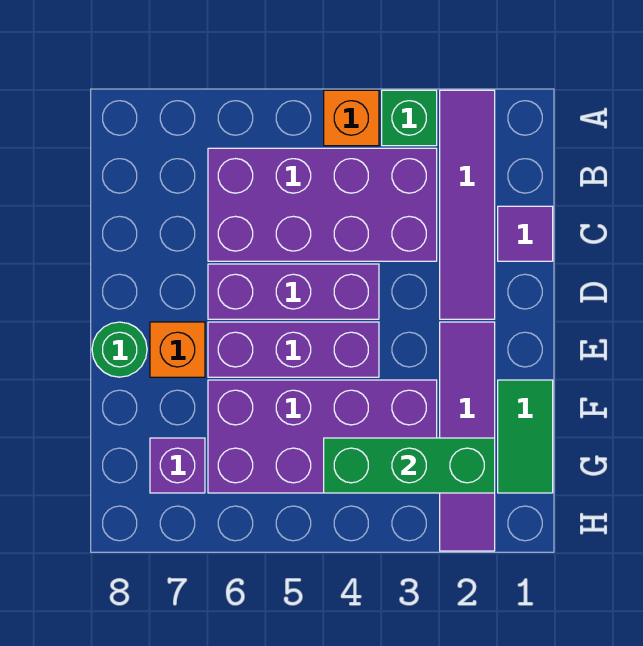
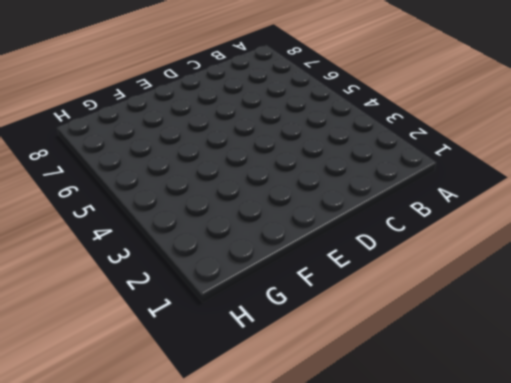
none -> purple 1x4 tile [440,90,495,319]
none -> green 1x1 brick [382,90,437,146]
none -> orange 1x1 brick [324,90,379,146]

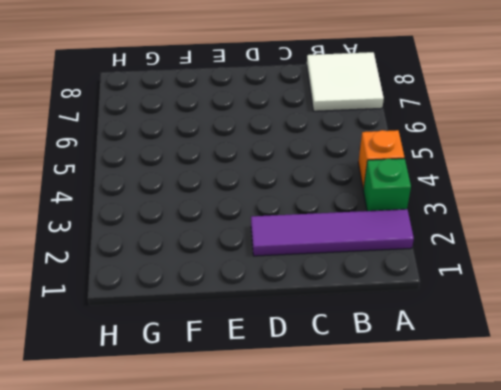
white 2x2 tile [307,52,384,111] -> none
none -> purple 2x4 brick [208,148,437,261]
none -> purple 1x1 tile [498,206,553,261]
none -> purple 1x3 brick [208,264,379,319]

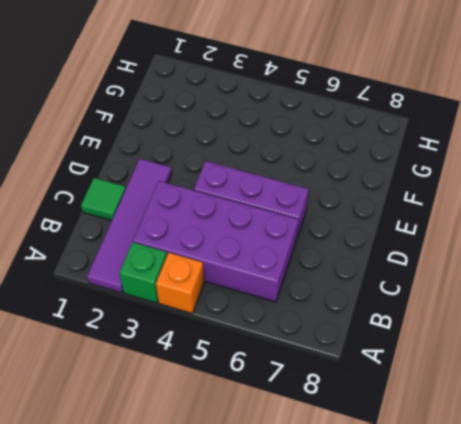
green 1x1 tile [81,178,126,221] -> purple 1x1 tile [498,206,553,261]
none -> purple 1x4 tile [440,322,495,551]
none -> purple 1x3 brick [208,322,379,377]
none -> orange 1x1 brick [150,322,205,377]

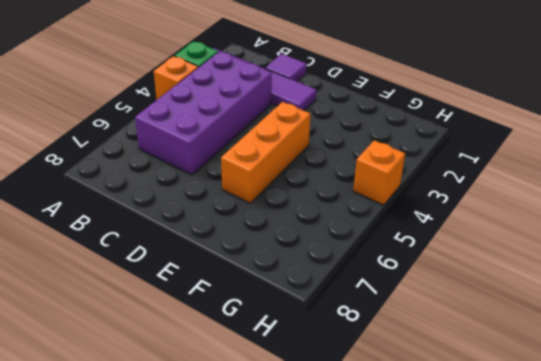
orange 1x3 brick [221,102,310,203] -> purple 1x3 brick [208,322,379,377]
orange 1x1 brick [353,140,405,205] -> orange 1x1 brick moved to [150,322,205,377]
none -> purple 1x3 brick [208,264,379,319]
none -> purple 1x4 tile [440,322,495,551]
none -> green 1x1 round brick [92,322,147,377]

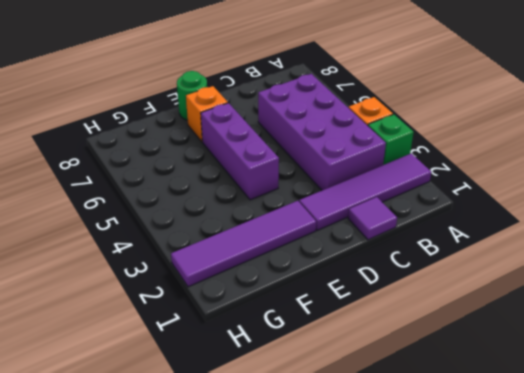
none -> purple 1x3 brick [208,264,379,319]
none -> green 1x2 tile [498,380,553,493]
none -> purple 2x4 brick [208,380,437,493]

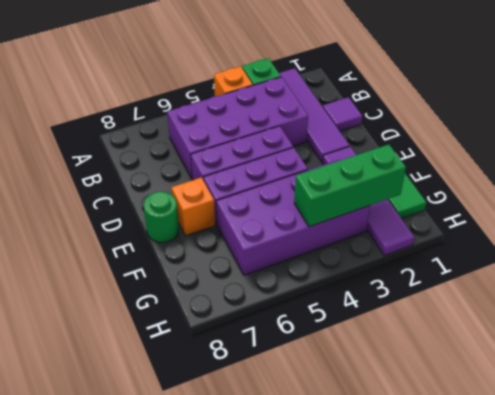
none -> purple 1x1 brick [150,438,205,493]

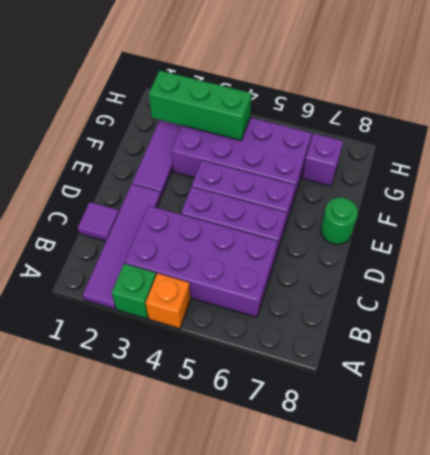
none -> orange 1x1 brick [150,322,205,377]
none -> green 1x2 tile [498,380,553,493]

